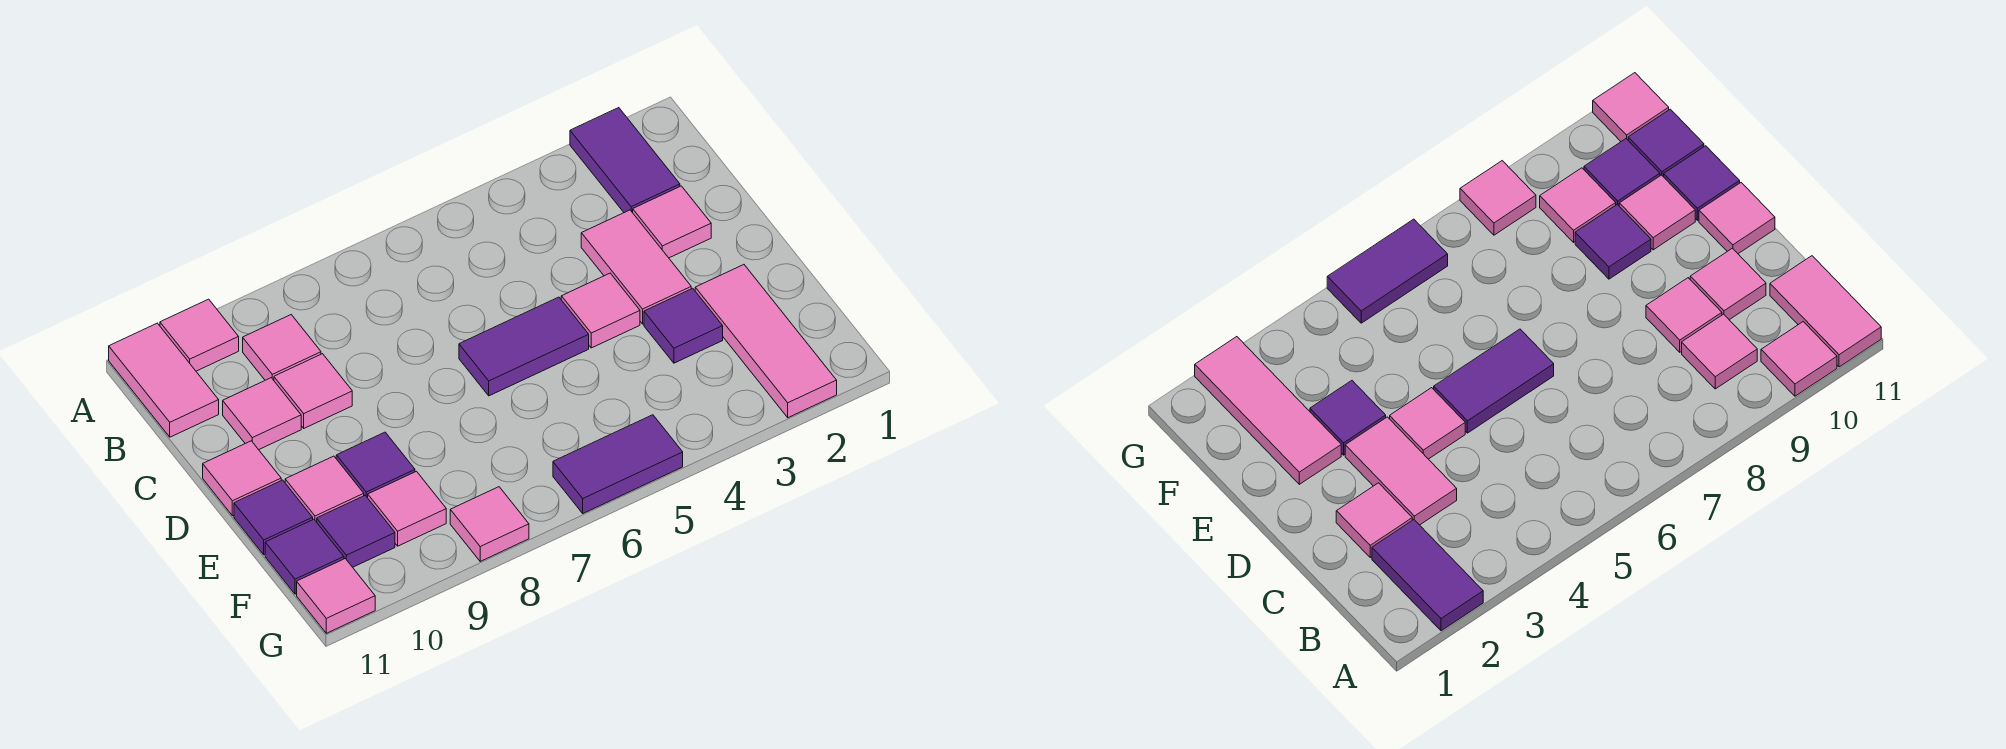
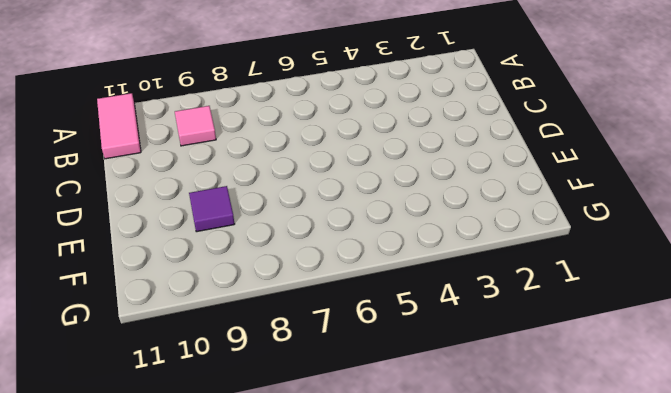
none -> purple 1x2 tile [570,108,680,213]
none -> pink 1x1 tile [160,299,239,371]
none -> pink 1x1 tile [633,186,711,258]

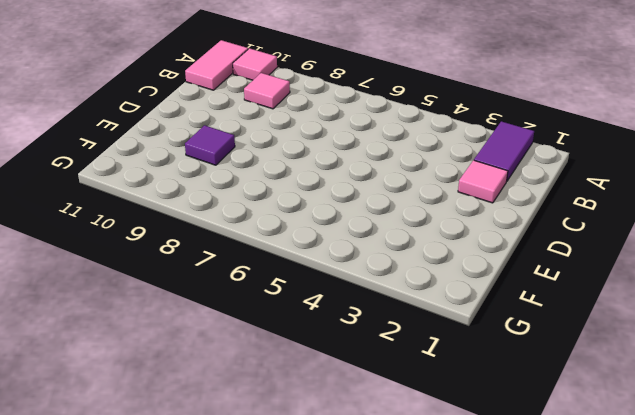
none -> pink 1x2 tile [581,210,691,324]
none -> pink 1x1 tile [274,354,352,428]
none -> pink 1x1 tile [223,378,301,450]

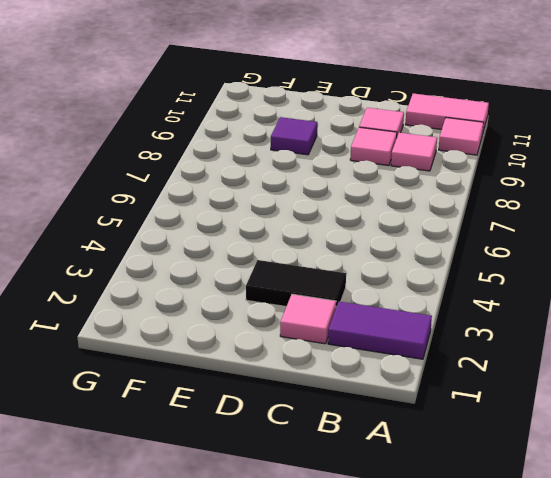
black 1x2 tile [246,260,346,307] -> pink 1x2 tile [581,210,691,324]
none -> pink 1x1 tile [561,273,640,348]
none -> purple 1x2 tile [459,297,589,396]
none -> pink 1x1 tile [203,441,281,516]

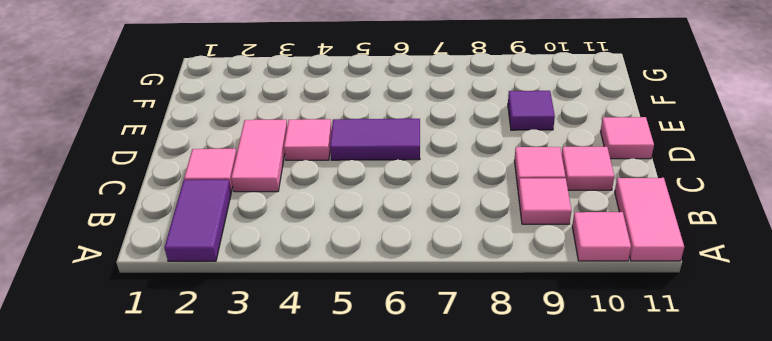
none -> pink 1x3 tile [695,265,837,418]
none -> purple 1x1 tile [644,288,723,363]
none -> pink 1x1 tile [285,456,364,522]

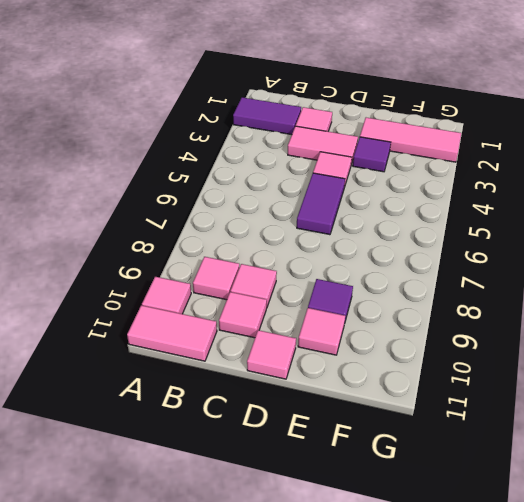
none -> purple 1x1 tile [234,480,313,555]
none -> pink 1x1 tile [368,471,446,546]
none -> purple 1x1 tile [317,496,395,567]

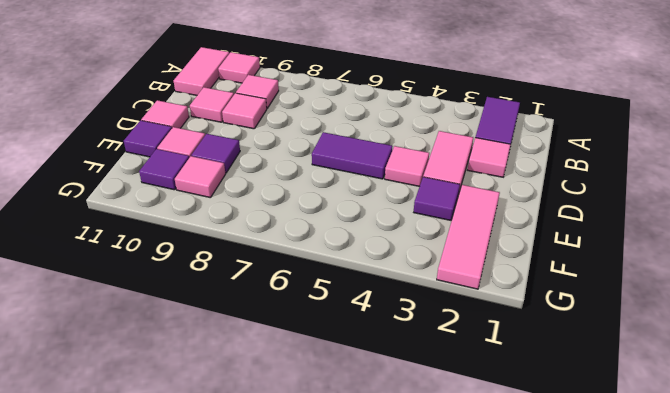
none -> purple 1x1 tile [265,519,344,594]
none -> purple 1x2 tile [553,415,683,513]
none -> pink 1x1 tile [450,487,529,561]

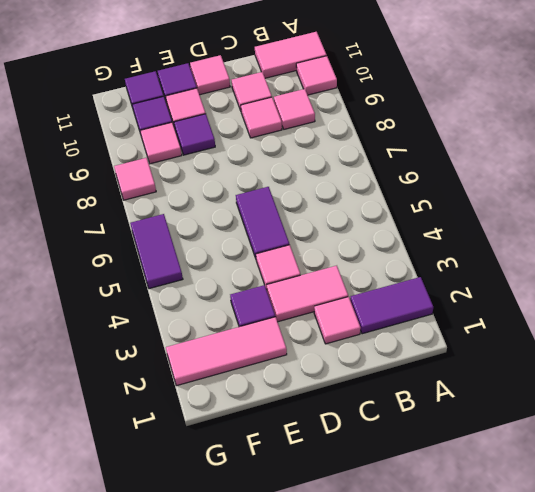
none -> pink 1x1 tile [297,559,375,633]

